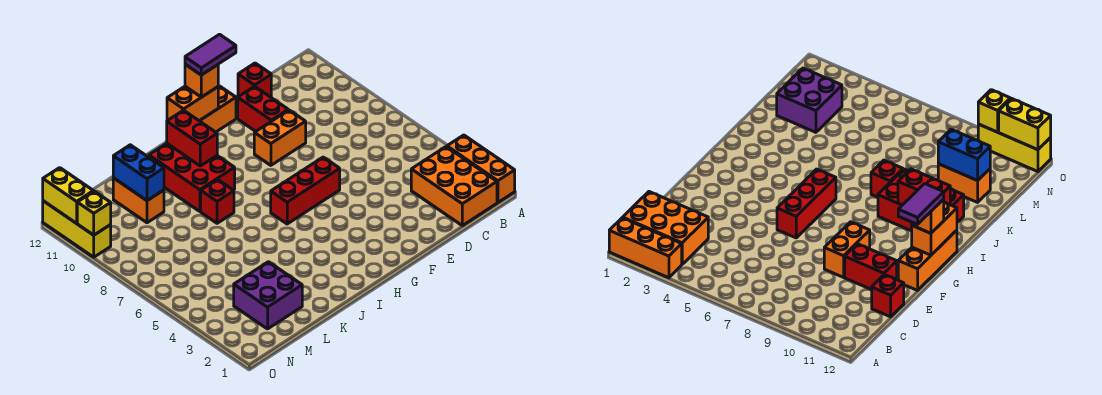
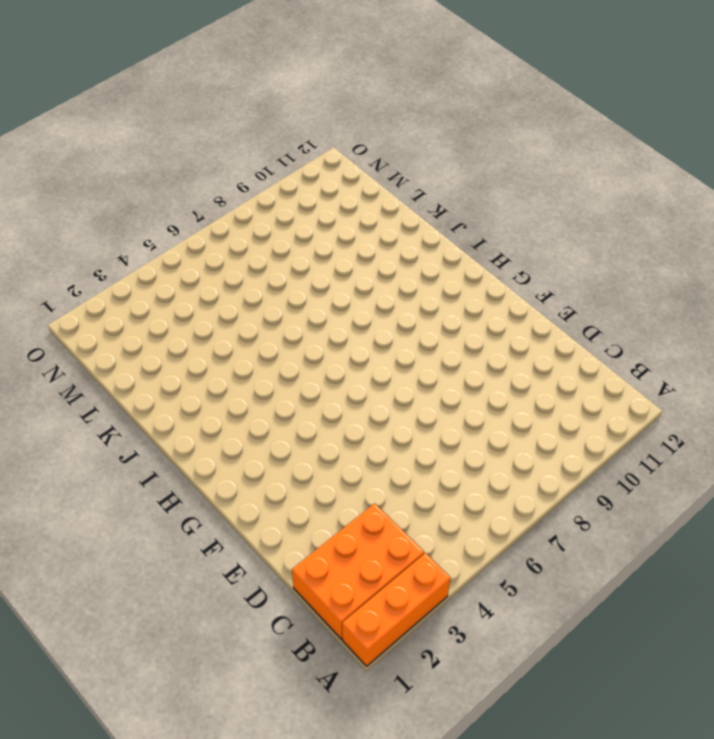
none -> red 1x1 brick [238,63,271,97]
none -> orange 1x2 brick [254,110,306,165]
none -> red 1x2 brick [238,86,288,131]

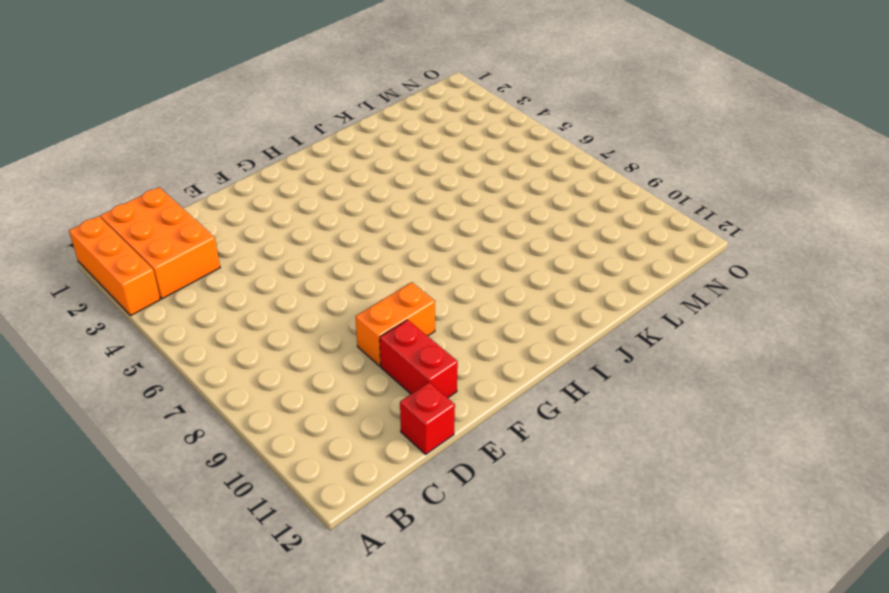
none -> red 1x3 brick [271,157,340,224]
none -> orange 1x3 brick [200,86,236,132]
none -> red 2x3 brick [149,143,235,211]

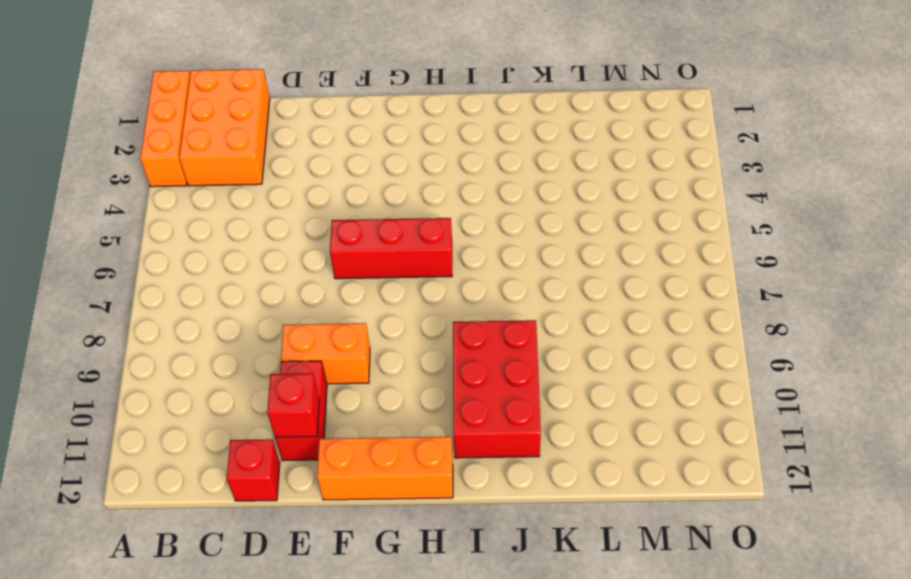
red 1x1 brick [267,373,319,437] -> red 1x1 brick moved to [201,180,234,223]
none -> purple 2x2 brick [234,262,302,329]
none -> orange 1x2 brick [113,178,164,223]
none -> yellow 1x3 brick [43,201,111,257]

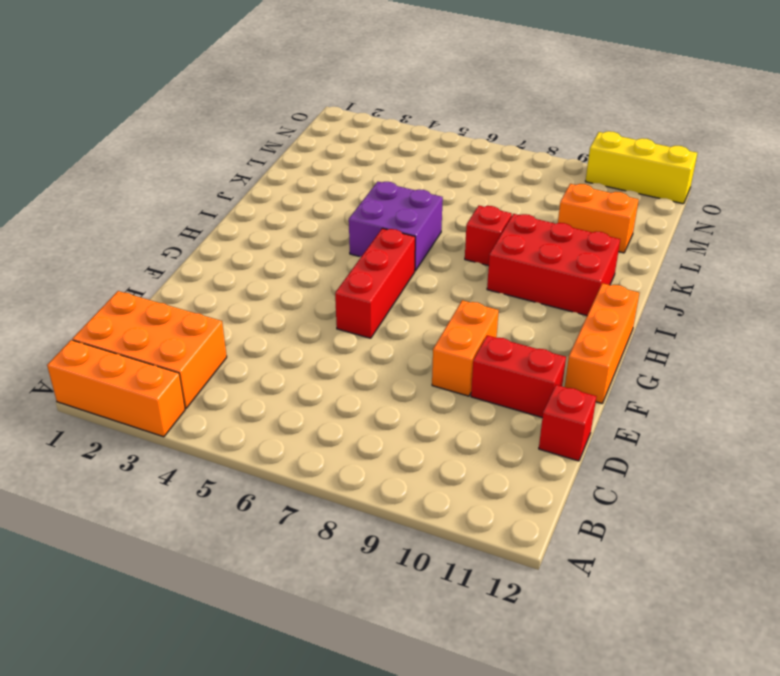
purple 2x2 brick [349,182,443,271] -> purple 2x2 brick moved to [234,262,302,329]
none -> orange 1x2 brick [167,86,218,121]
none -> red 1x2 brick [167,110,217,166]
none -> blue 1x2 brick [113,145,164,201]

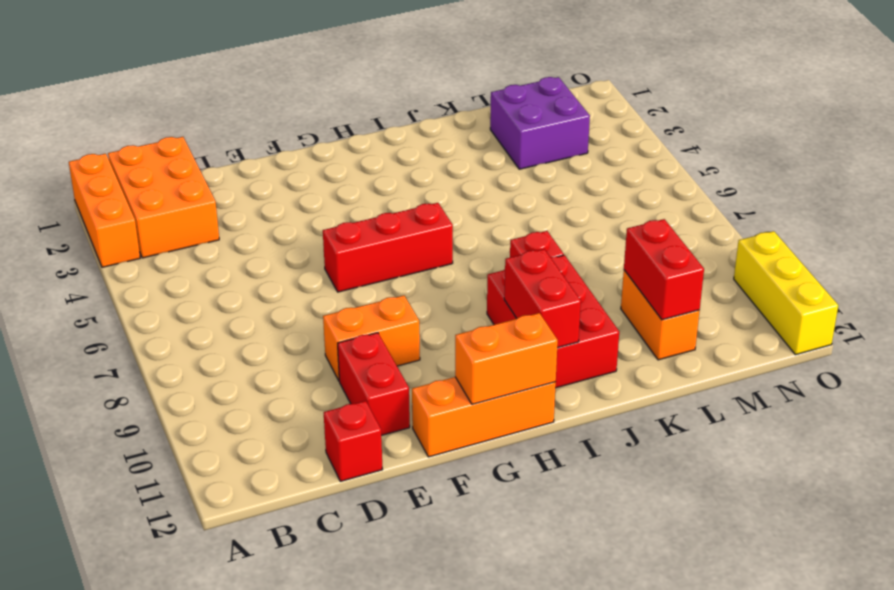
red 1x2 brick [624,219,704,320] -> blue 1x2 brick [113,145,164,201]
none -> yellow 1x1 brick [77,191,111,235]
none -> yellow 1x2 brick [43,168,93,223]
none -> orange 1x1 brick [185,64,218,97]

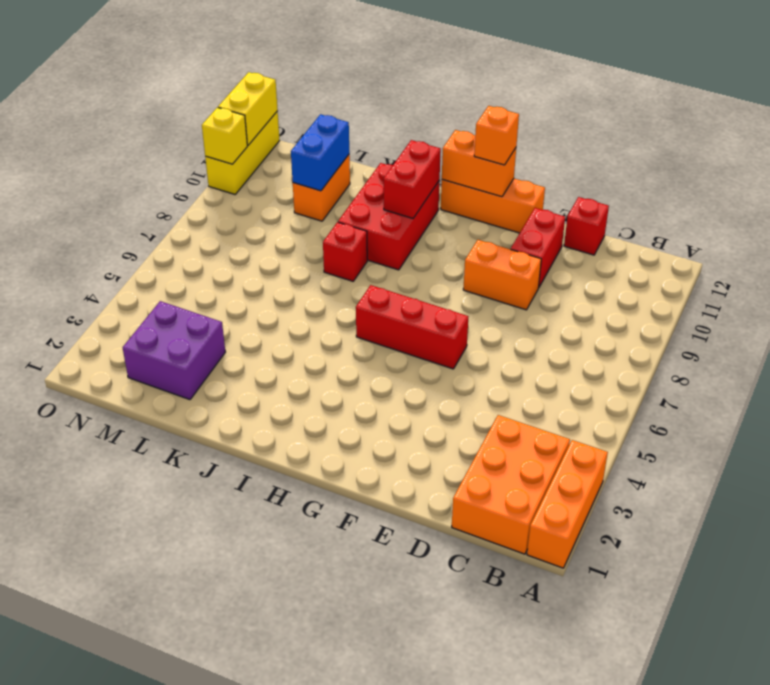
none -> purple 1x2 tile [185,34,236,75]

